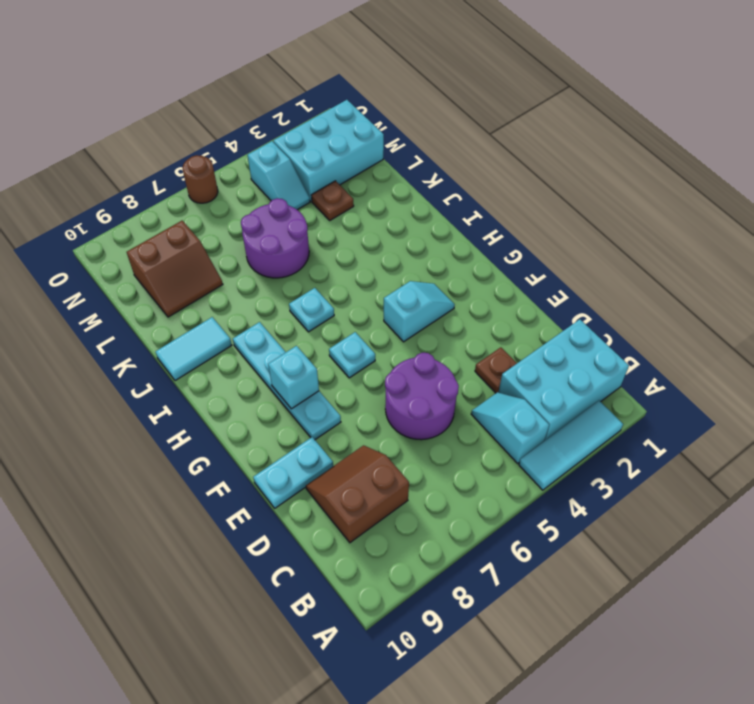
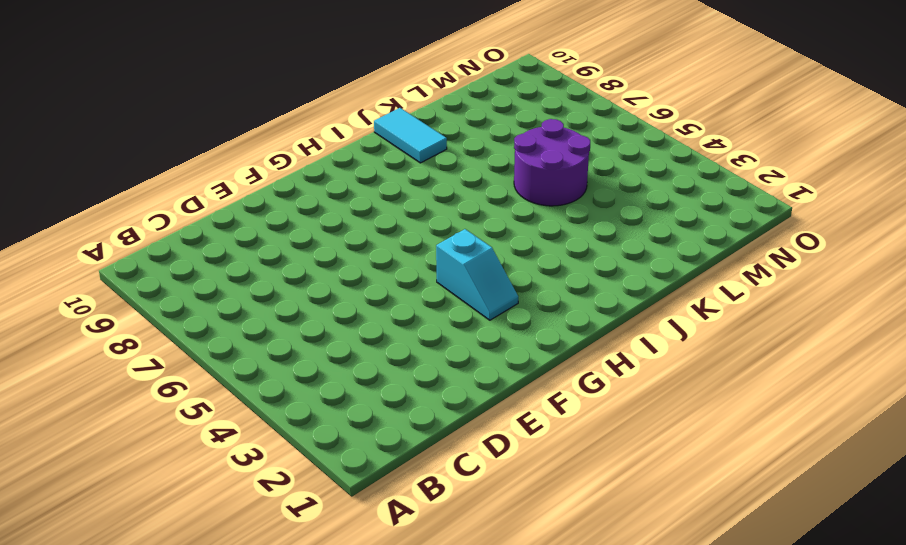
none -> cyan 1x3 tile [519,401,623,490]
none -> cyan 2x3 brick [498,319,629,440]
none -> cyan 1x2 slope [471,392,549,464]

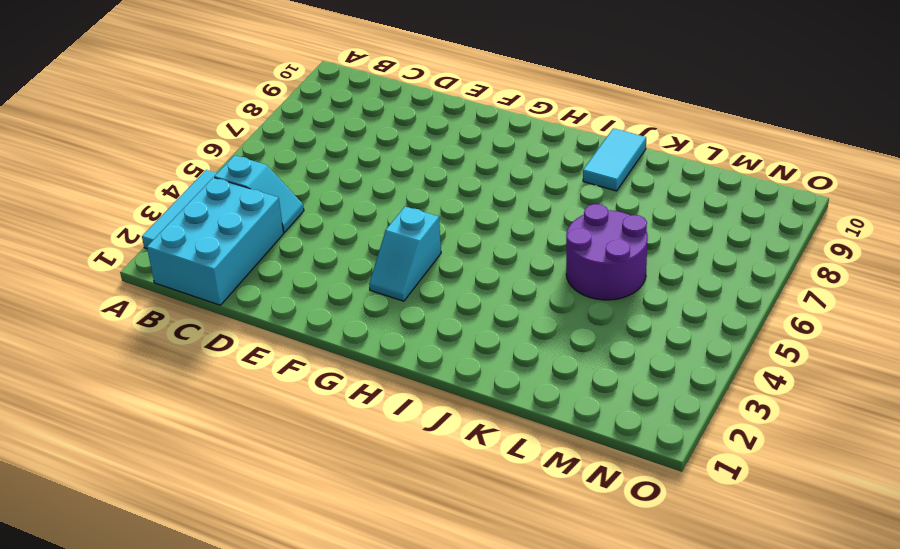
none -> brown 2x2 slope [306,445,409,543]
none -> brown 1x1 plate [475,347,517,393]
none -> purple 2x2 round brick [385,353,459,440]

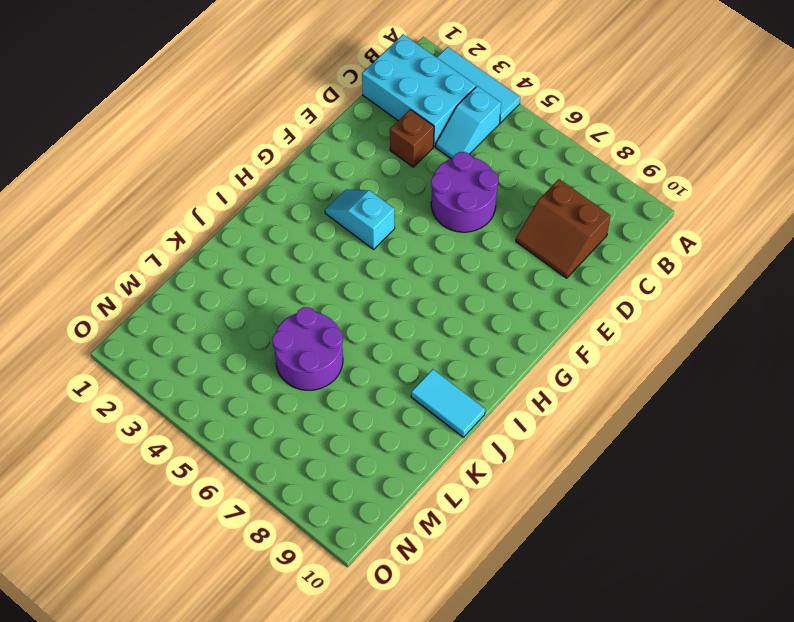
brown 1x1 brick [390,109,434,167] -> brown 1x1 plate [475,347,517,393]
none -> cyan 1x2 plate [253,437,333,508]
none -> cyan 1x4 plate [233,322,341,440]
none -> cyan 1x1 plate [329,332,375,378]

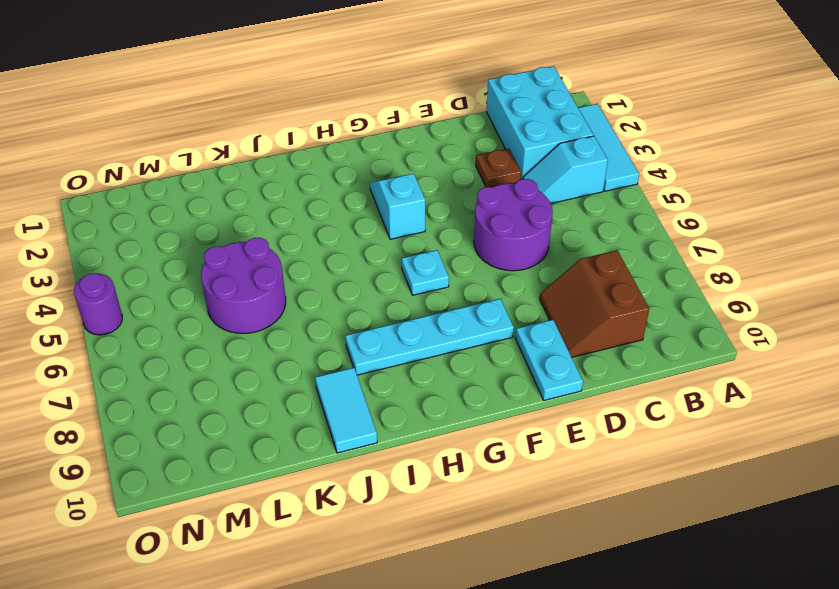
purple 1x1 round brick [74,273,122,335] -> none
none -> cyan 1x1 plate [289,288,334,332]
none -> brown 1x1 plate [311,181,354,220]
none -> brown 2x2 slope [127,221,223,317]

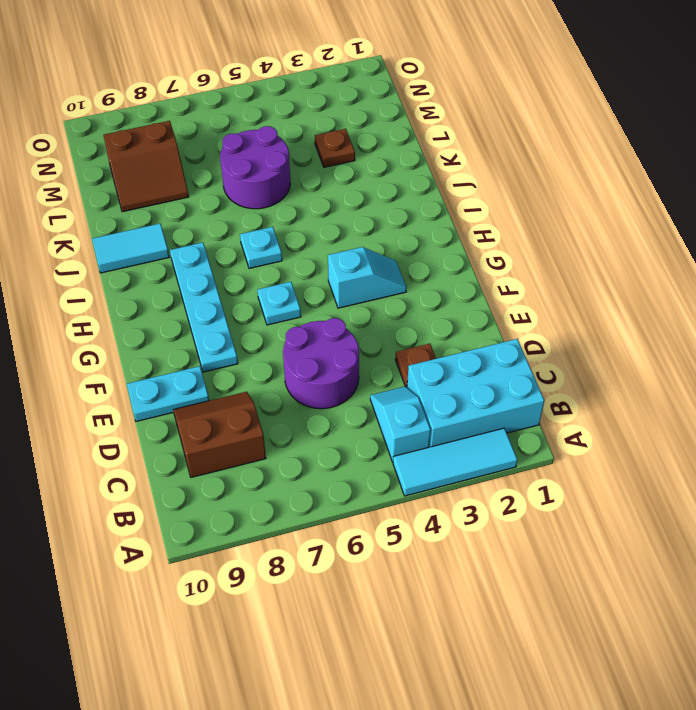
none -> cyan 2x3 brick [273,100,384,202]
none -> cyan 1x2 slope [247,141,310,210]
none -> brown 1x1 round brick [183,155,218,203]

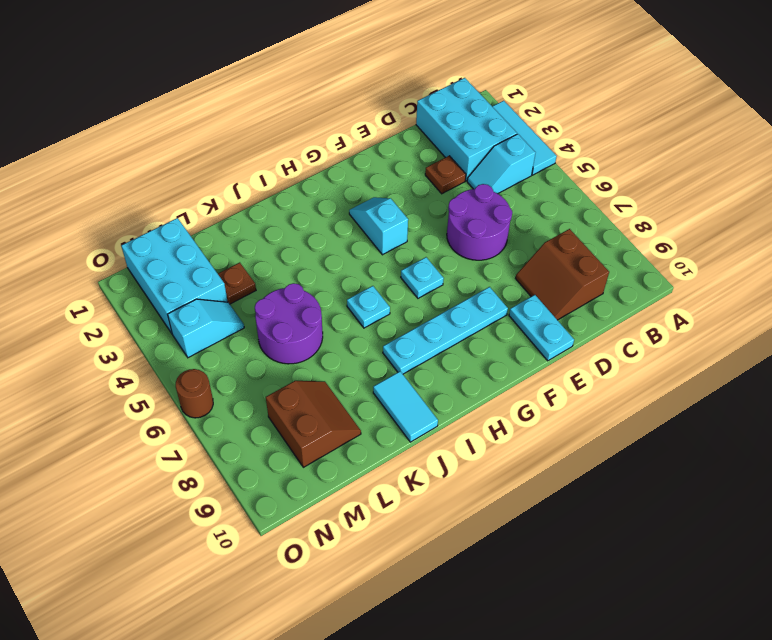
none -> cyan 1x1 brick [268,346,319,409]

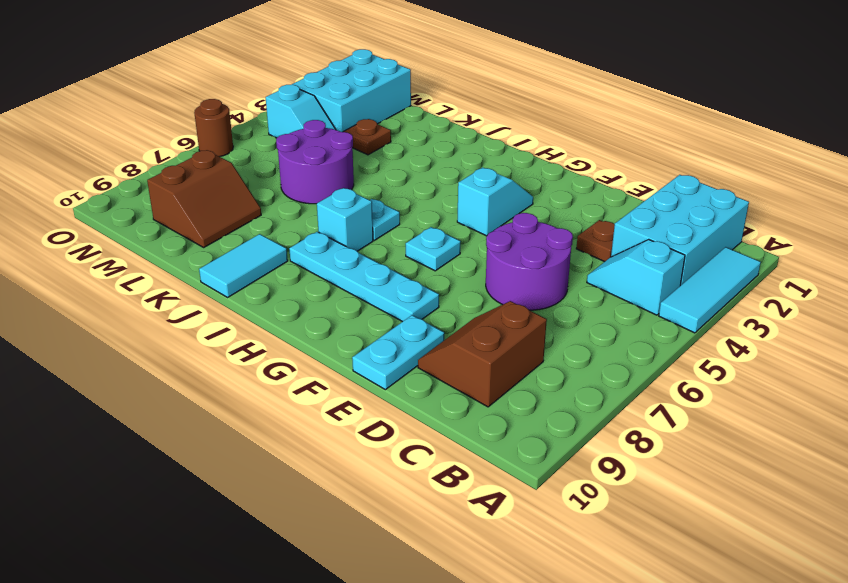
cyan 1x1 brick [317,188,373,251] -> cyan 1x1 brick moved to [268,346,319,409]

